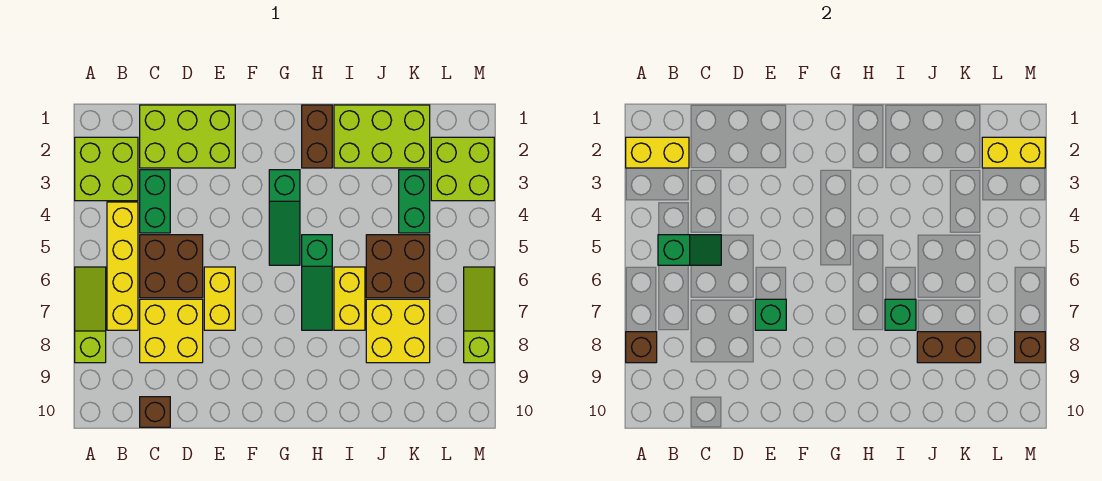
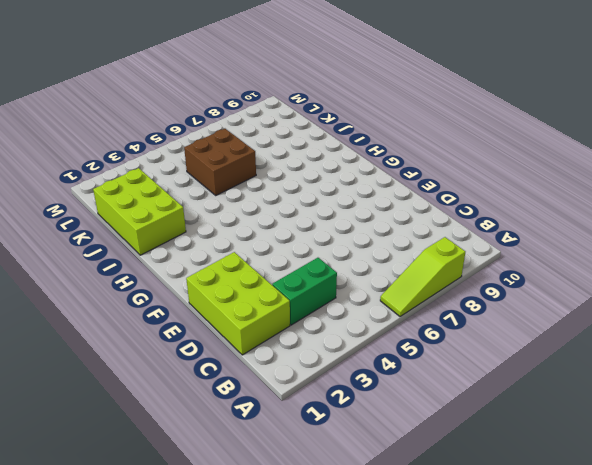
none -> lime 2x2 brick [75,137,138,201]
none -> yellow 1x4 brick [107,202,138,330]
none -> brown 2x2 brick [140,235,203,298]

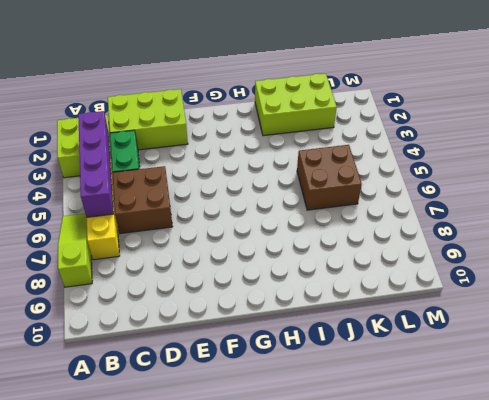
purple 1x4 brick [78,111,114,217] -> green 1x2 slope [658,235,721,265]
none -> yellow 2x2 brick [140,299,203,363]
none -> brown 1x1 brick [140,397,170,427]
none -> yellow 1x2 brick [204,267,235,330]

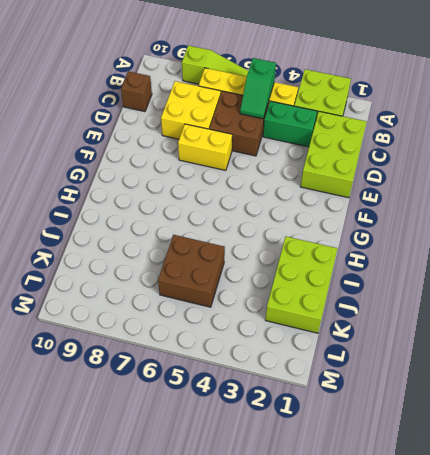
none -> green 1x3 slope [269,170,300,265]
none -> brown 1x2 brick [302,105,332,168]
none -> green 1x3 slope [302,235,332,330]

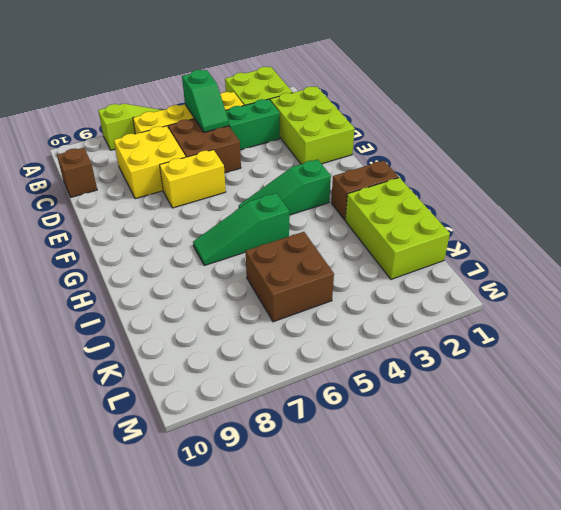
none -> yellow 1x2 brick [334,267,365,330]
none -> yellow 2x2 brick [366,299,430,363]
none -> green 1x2 brick [399,170,430,233]

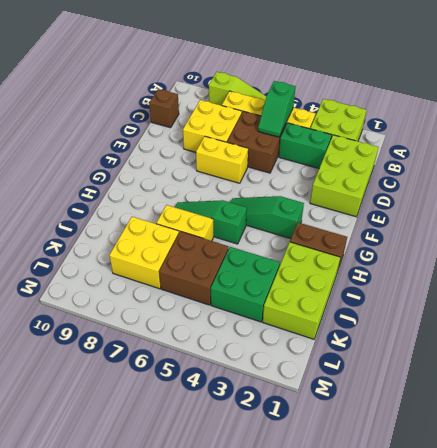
green 2x2 brick [211,247,280,322] -> green 1x2 brick [399,170,430,233]
none -> lime 2x2 brick [431,137,494,201]
none -> lime 1x3 slope [464,267,494,363]
none -> yellow 1x2 brick [626,137,689,168]

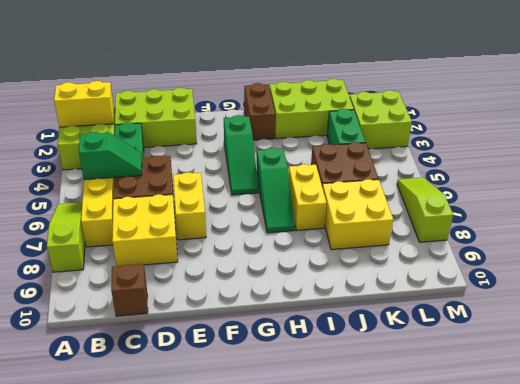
none -> brown 1x1 brick [626,332,657,363]
none -> green 1x1 brick [755,299,786,330]
none -> green 1x1 brick [885,299,916,330]

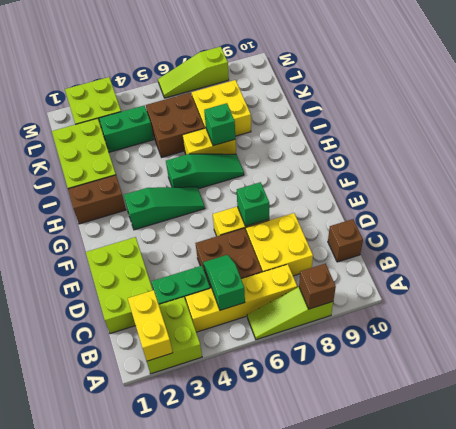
none -> brown 1x2 brick [917,332,981,363]
none -> yellow 1x2 brick [982,137,1045,168]
none -> brown 1x1 brick [1015,332,1045,363]

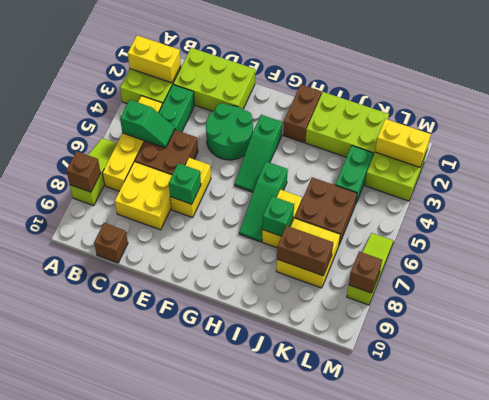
green 2x2 round brick [206,103,253,160] -> none

